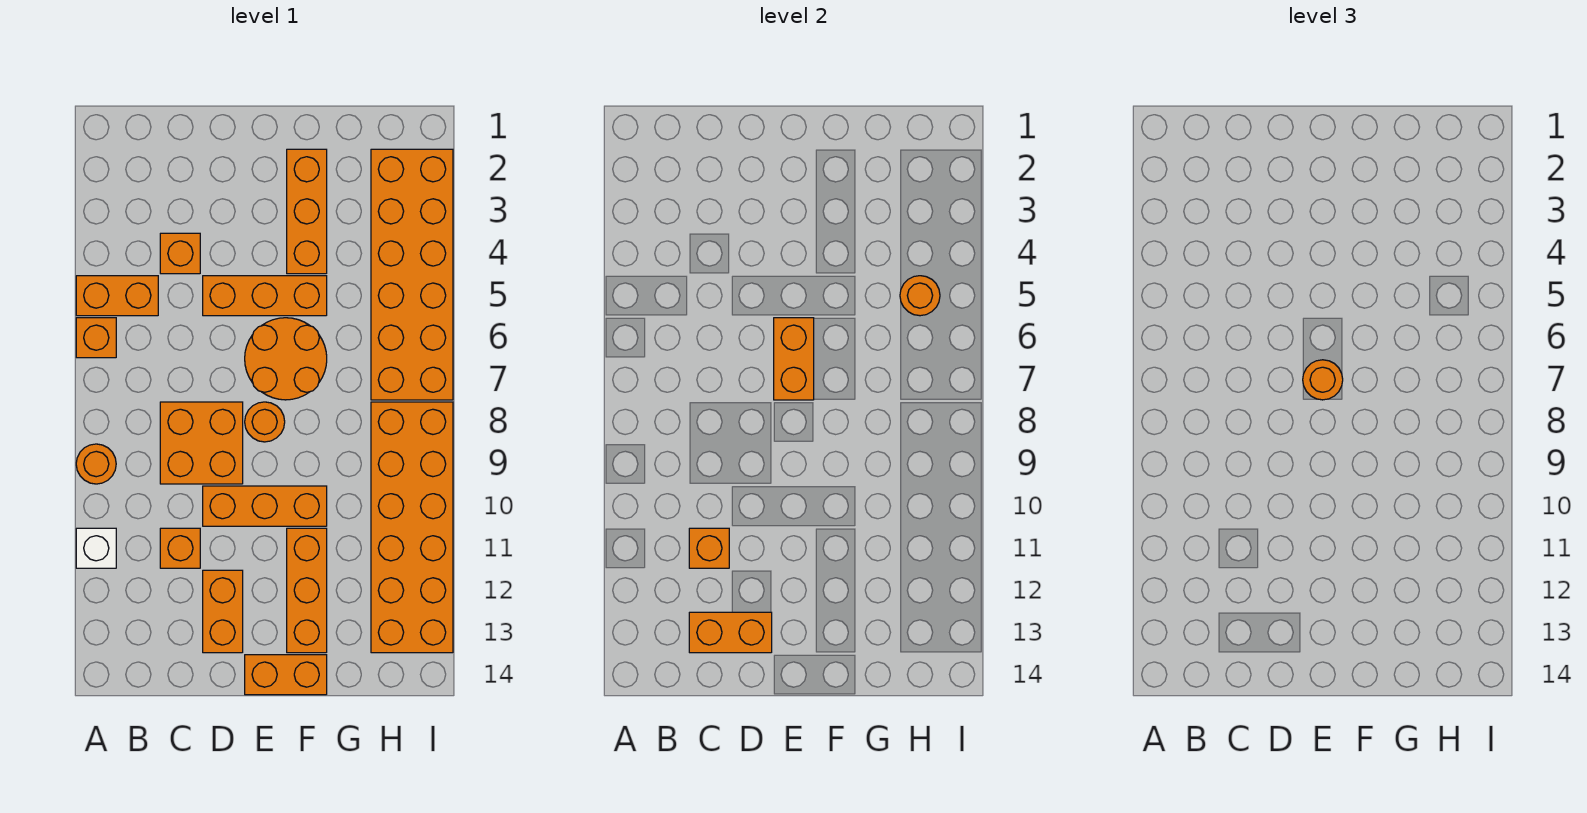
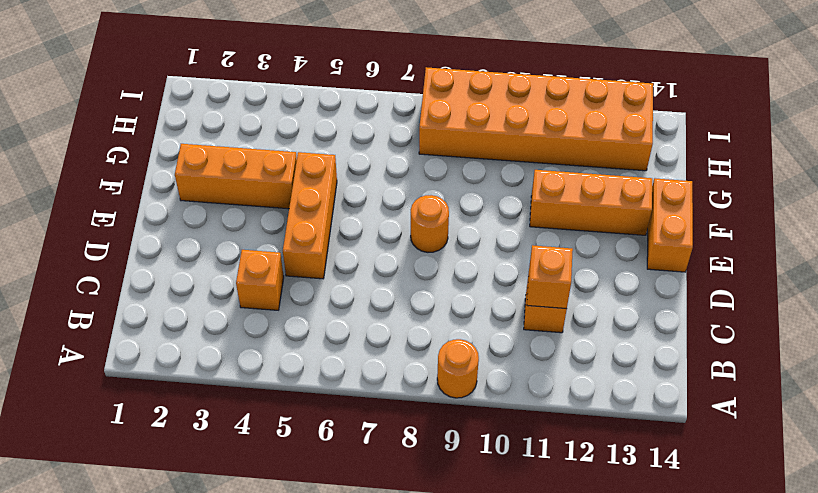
none -> orange 1x2 brick [76,276,158,316]
none -> orange 1x1 brick [76,318,116,358]
none -> white 1x1 brick [76,528,116,568]

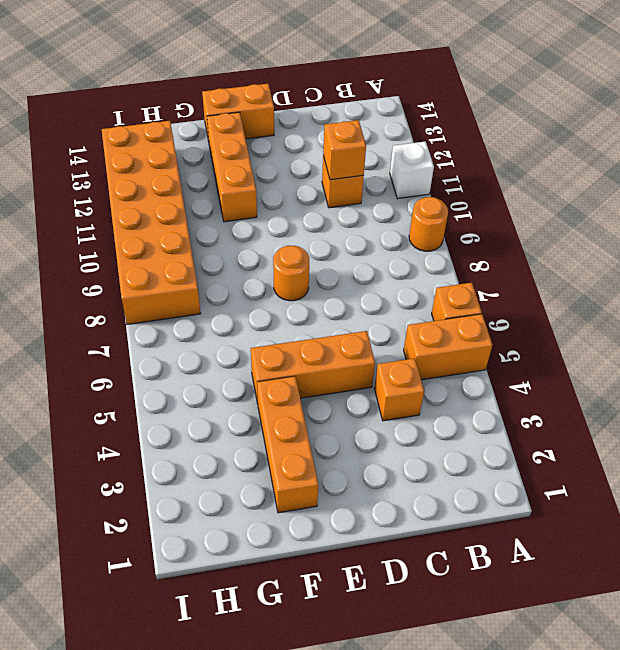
none -> orange 2x2 brick [160,402,243,484]
none -> orange 1x3 brick [203,486,327,526]
none -> orange 1x2 brick [203,570,243,653]

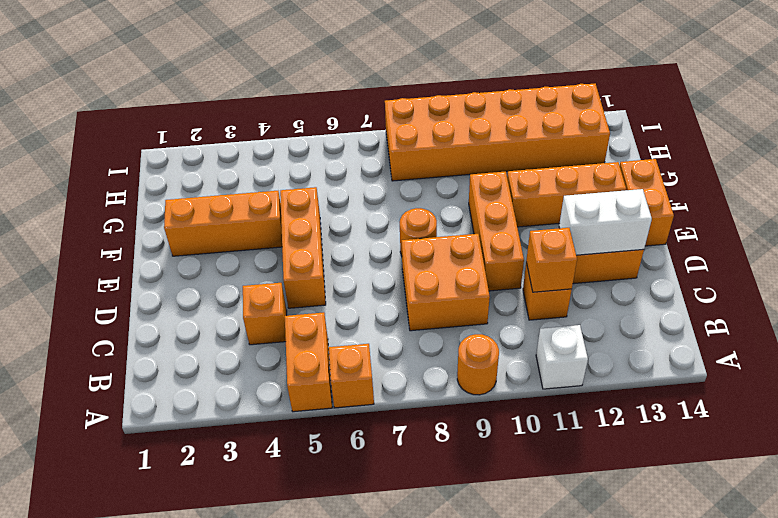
white 1x2 brick [559,189,652,255] -> orange 1x2 brick [689,612,772,653]
none -> orange 2x2 round brick [245,318,327,400]
none -> orange 2x6 brick [371,149,453,400]
none -> orange 1x2 brick [774,318,814,400]

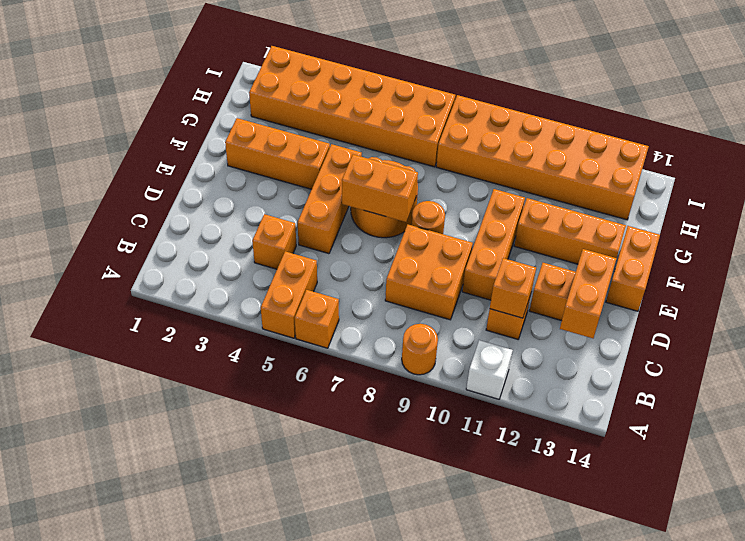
none -> orange 1x1 round brick [900,276,940,316]
none -> orange 1x1 round brick [1303,360,1343,400]

